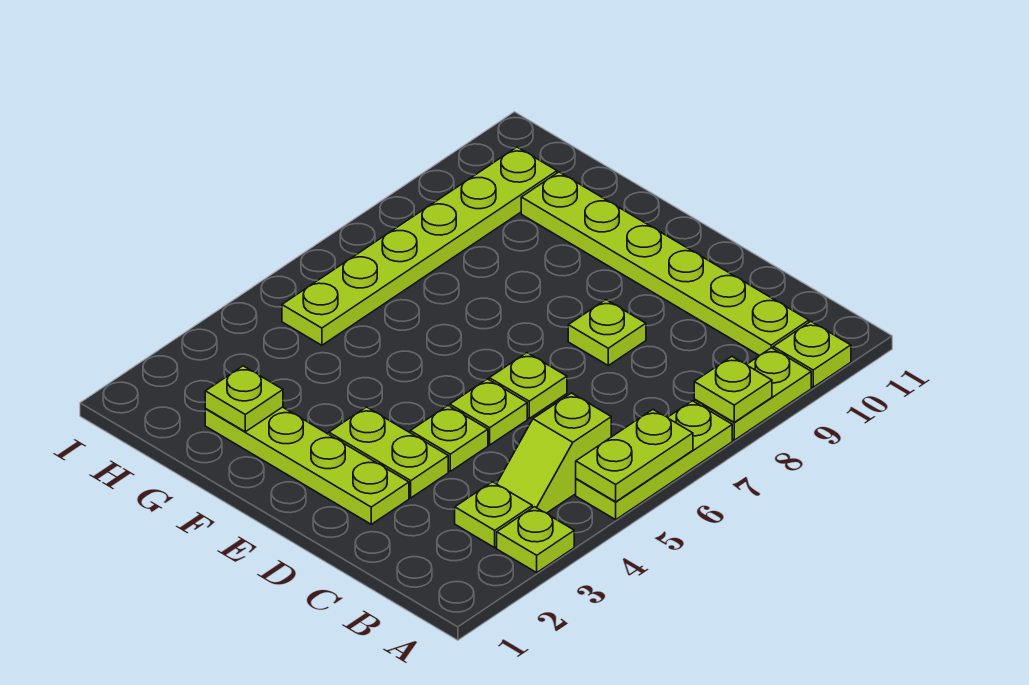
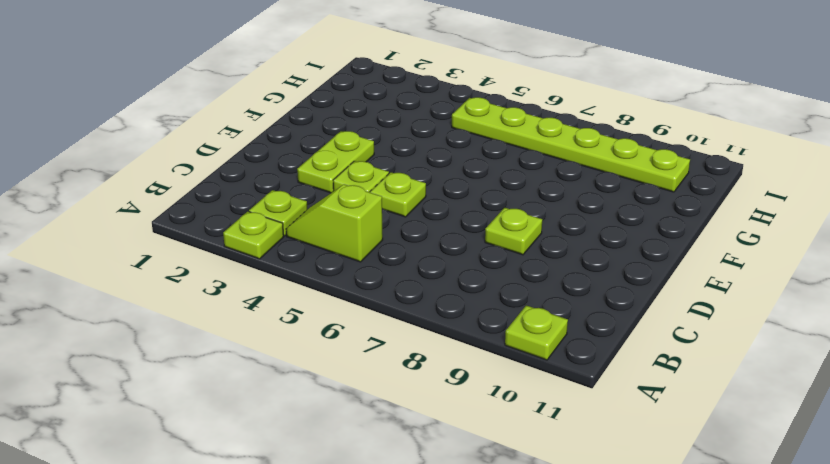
none -> lime 1x3 plate [576,401,732,520]
none -> lime 1x2 plate [694,348,811,440]
none -> lime 1x6 plate [521,172,809,356]

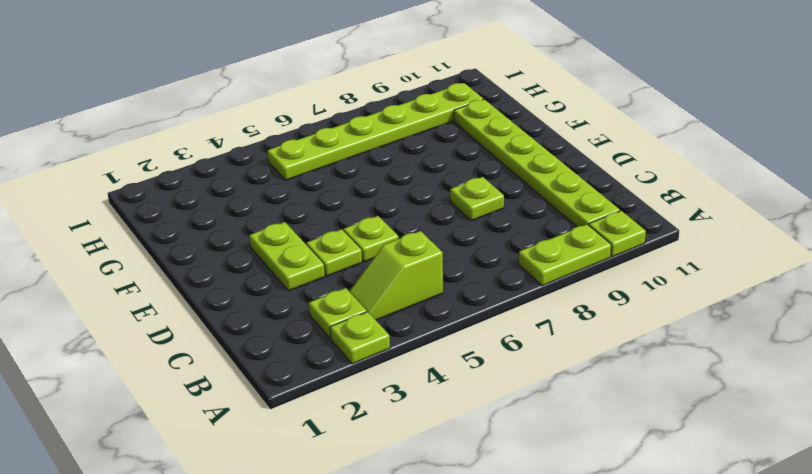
none -> lime 1x3 plate [576,401,732,520]
none -> lime 1x4 plate [205,407,409,524]
none -> lime 1x1 plate [489,353,567,418]

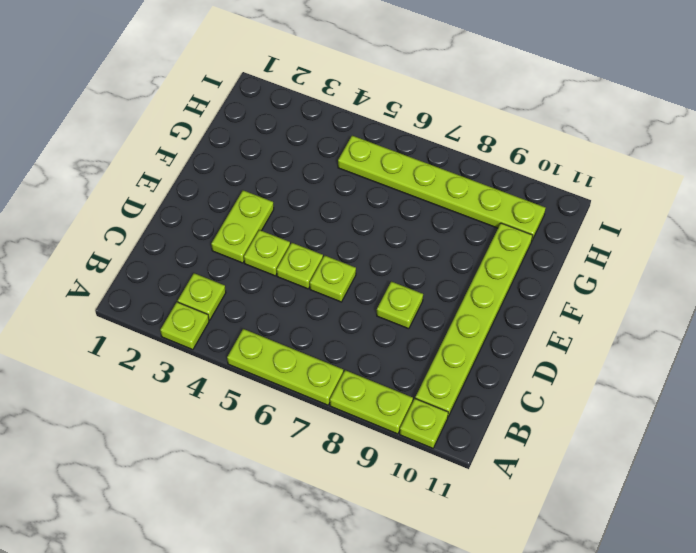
none -> lime 1x2 slope [497,393,611,513]
none -> lime 1x4 plate [205,407,409,524]
none -> lime 1x2 plate [576,410,693,502]

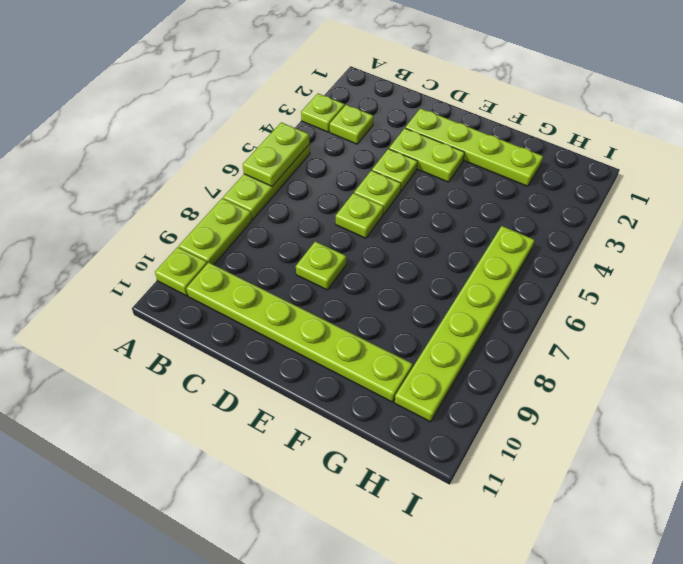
none -> lime 1x2 slope [497,393,611,513]
none -> lime 1x1 plate [694,357,772,422]
none -> lime 1x1 plate [205,366,283,432]

